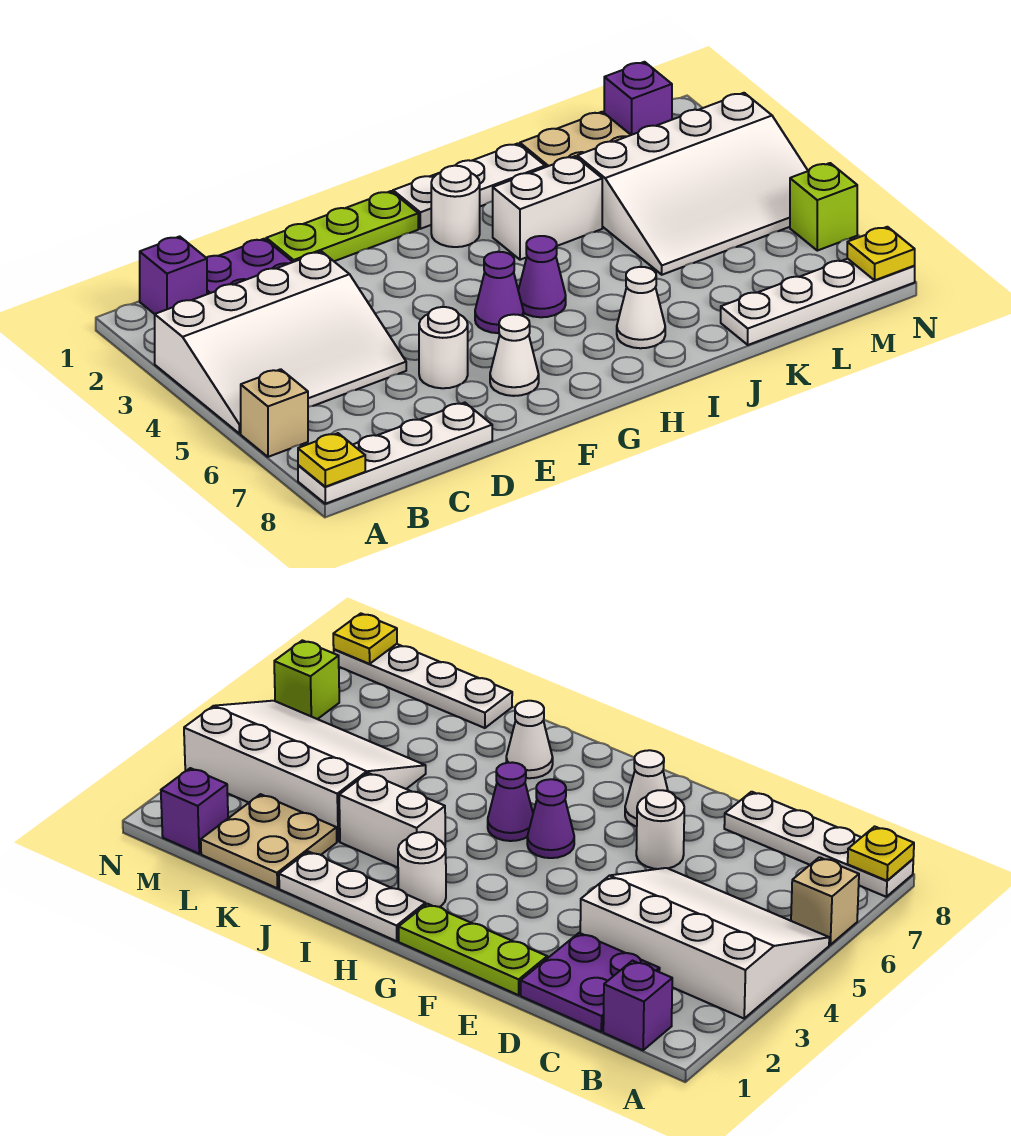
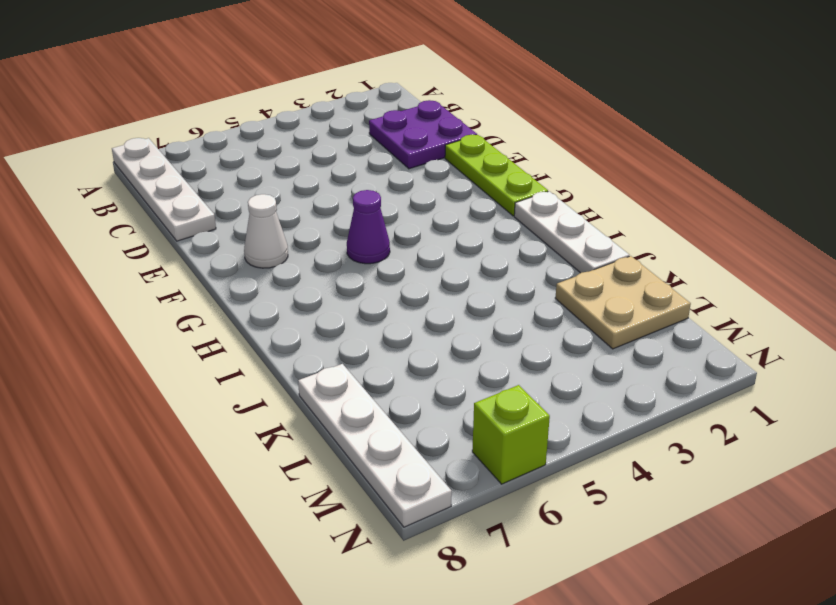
none -> white 3x4 slope [155,252,406,433]
none -> tan 1x1 brick [241,369,308,457]
none -> purple 1x1 brick [140,236,207,314]

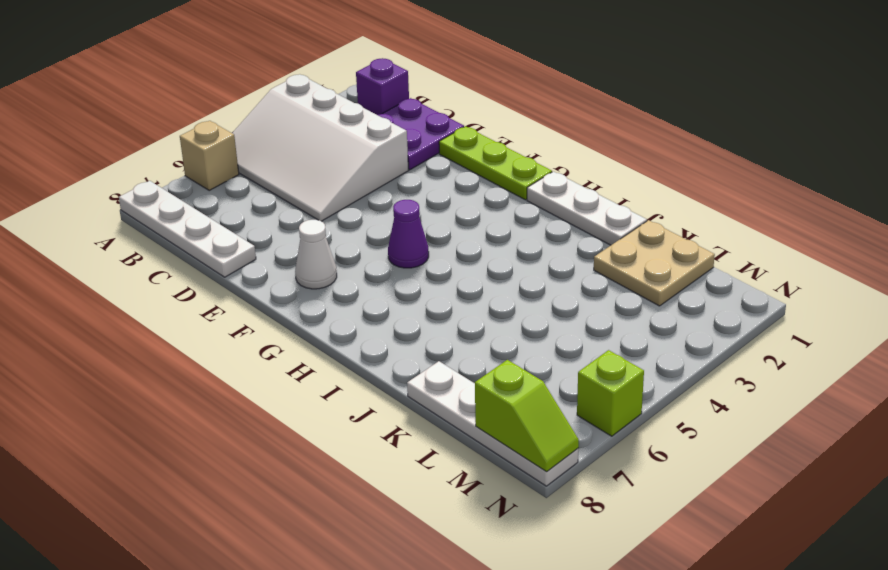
lime 1x2 slope [475,360,579,472] -> yellow 1x1 plate [847,227,915,280]
none -> white 1x1 round brick [419,307,468,388]
none -> white 1x1 round brick [431,166,480,247]
none -> purple 1x1 cone [518,236,566,317]

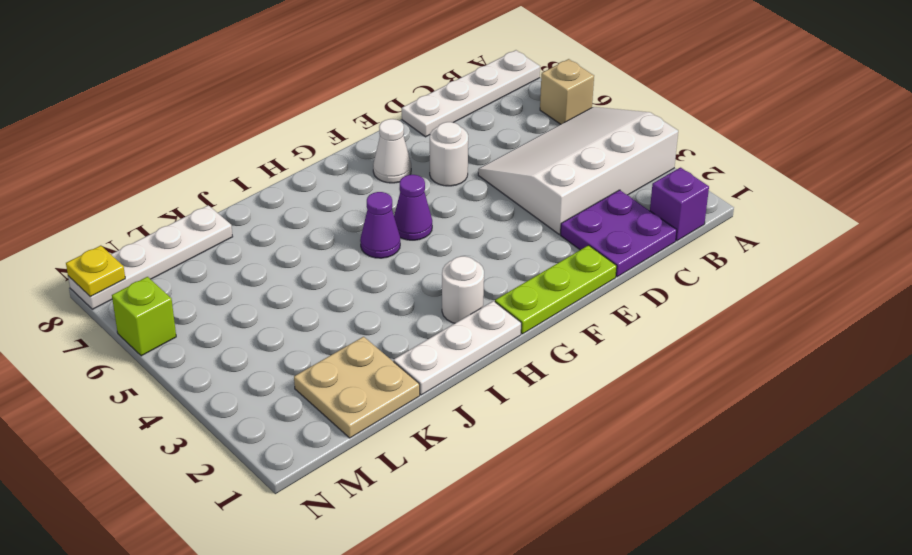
none -> white 1x2 brick [493,156,602,260]
none -> white 1x1 cone [617,267,665,348]
none -> white 3x4 slope [577,93,808,275]

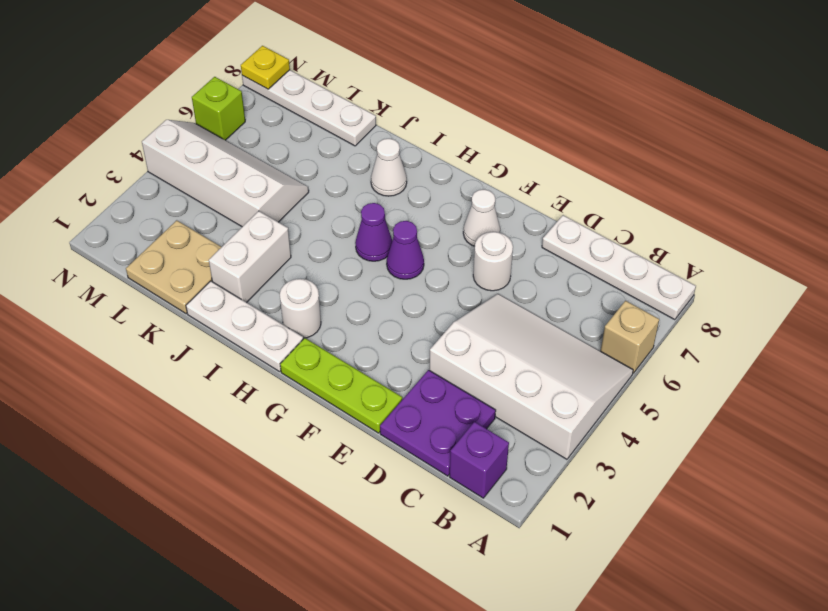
white 1x2 brick [209,211,291,303] -> white 1x2 brick turned to [493,156,602,260]
white 2x4 slope [142,120,309,227] -> white 3x4 slope [577,93,808,275]
none -> purple 1x1 brick [604,62,672,135]
none -> yellow 1x1 plate [298,433,365,487]

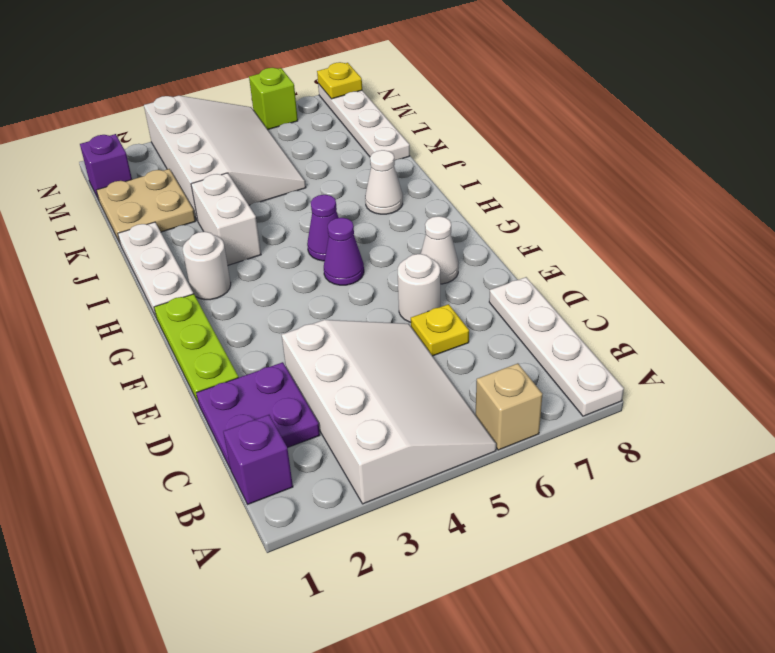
yellow 1x1 plate [411,304,469,356] -> yellow 1x1 plate moved to [298,433,365,487]

